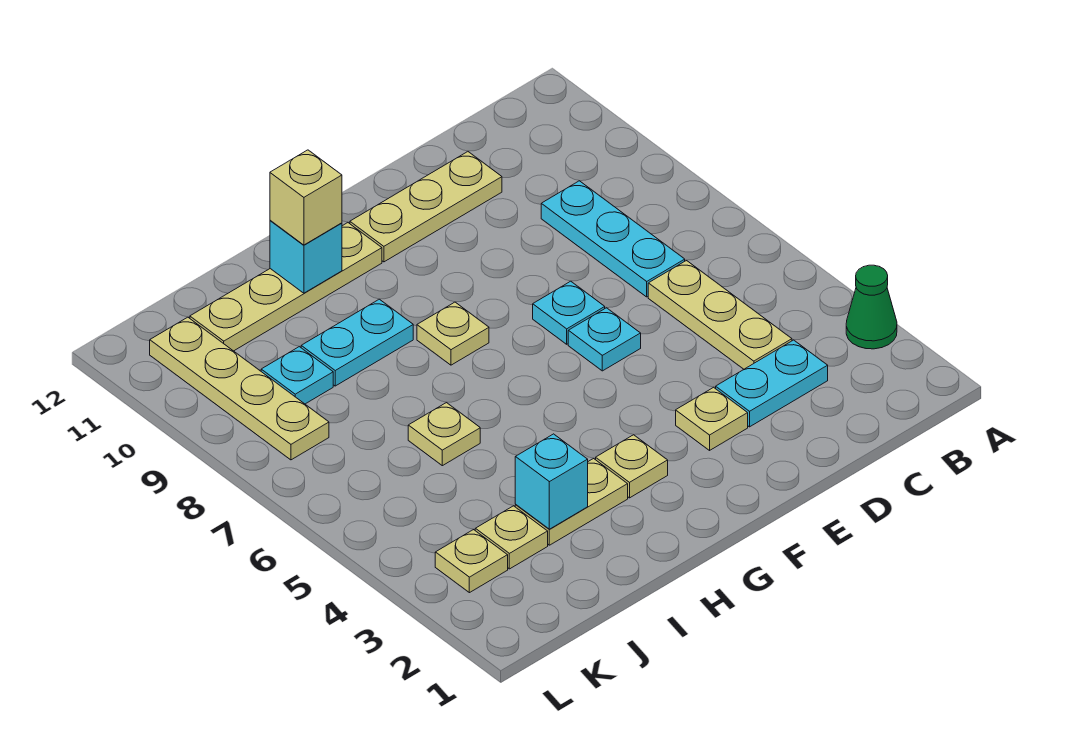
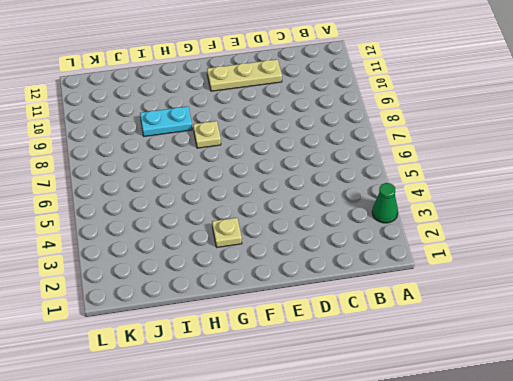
none -> cyan 1x2 plate [716,340,828,427]
none -> tan 1x3 plate [648,260,792,369]
none -> cyan 1x3 plate [541,181,685,297]

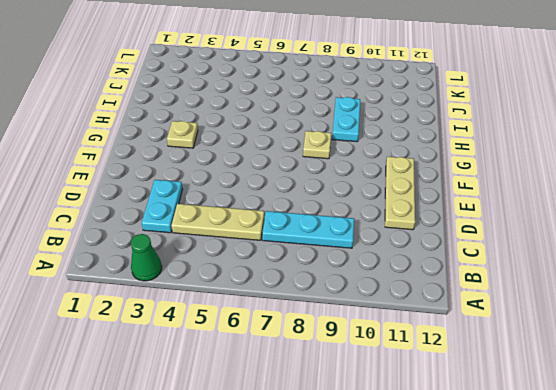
none -> tan 1x1 plate [676,387,748,450]
none -> cyan 1x1 plate [568,308,641,371]
none -> cyan 1x1 plate [533,281,605,344]

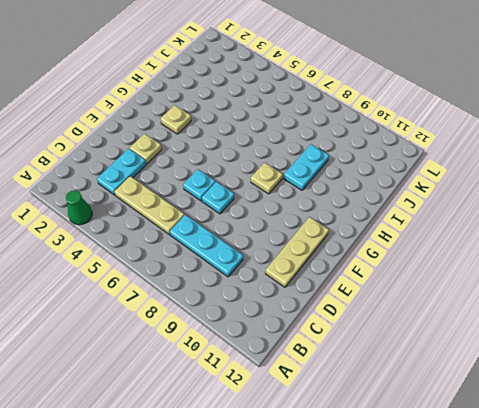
none -> tan 1x4 plate [190,223,382,351]
none -> tan 1x2 plate [515,458,628,545]
none -> tan 1x1 plate [408,402,480,466]

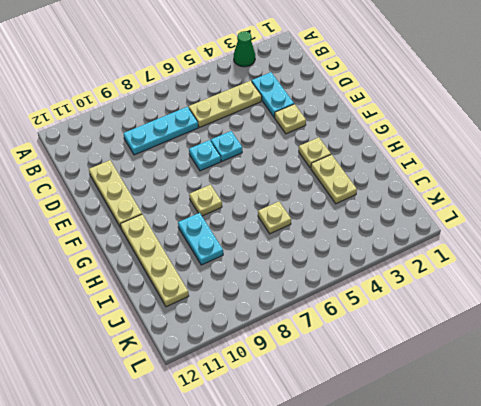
none -> tan 1x1 plate [475,506,548,569]
none -> cyan 1x1 plate [261,347,333,404]
none -> tan 1x1 plate [435,529,508,593]

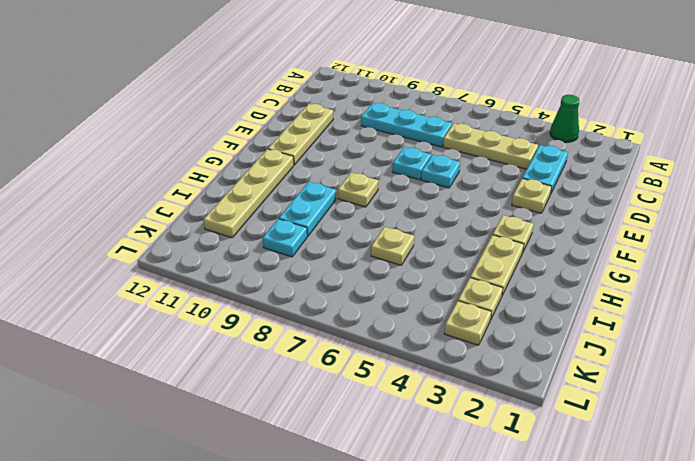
none -> tan 1x4 plate [150,317,329,460]
none -> cyan 1x1 brick [270,220,342,293]
none -> cyan 1x1 brick [515,434,588,529]

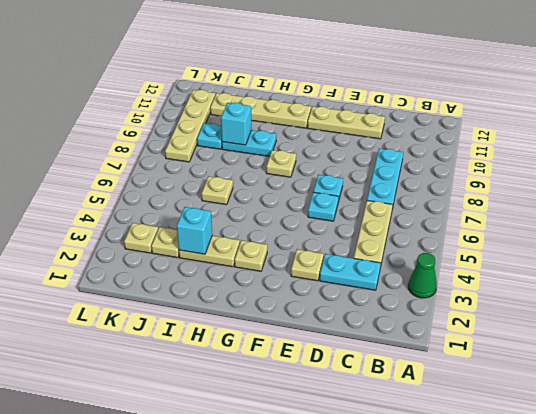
cyan 1x1 brick [221,103,251,145] -> cyan 1x1 brick moved to [270,220,342,293]
none -> tan 1x1 brick [270,150,342,245]

